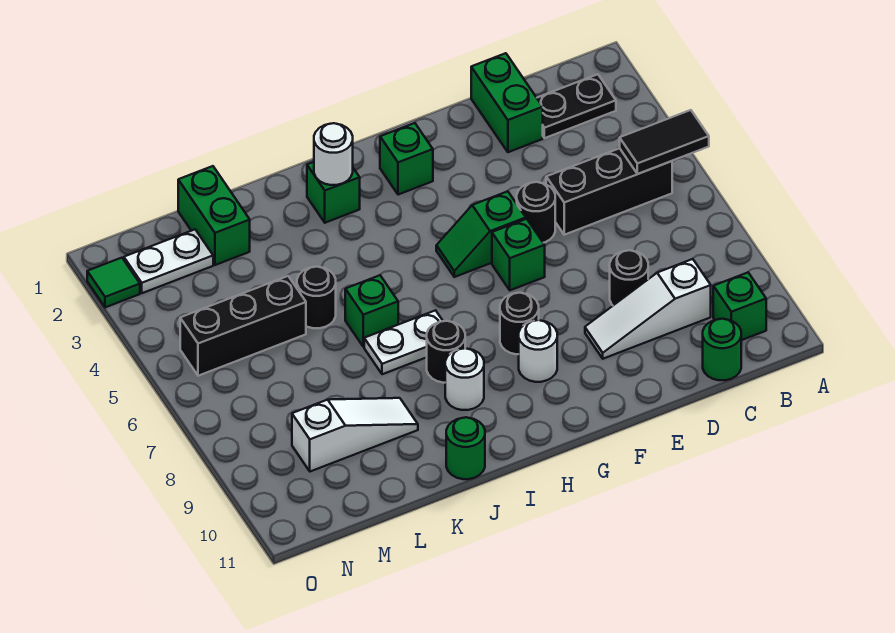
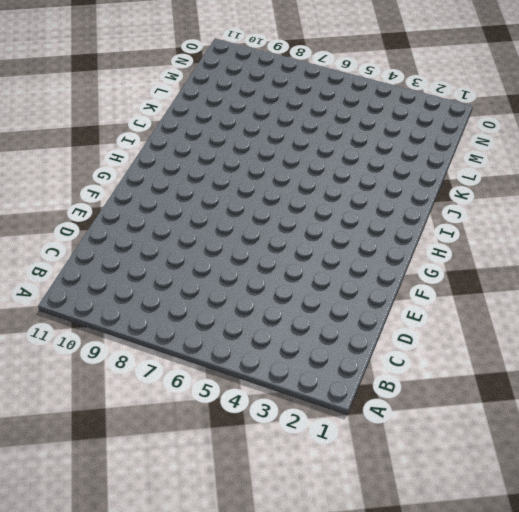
none -> black 1x2 plate [537,74,616,138]
none -> black 1x3 brick [546,148,672,235]
none -> green 1x1 brick [713,272,766,340]

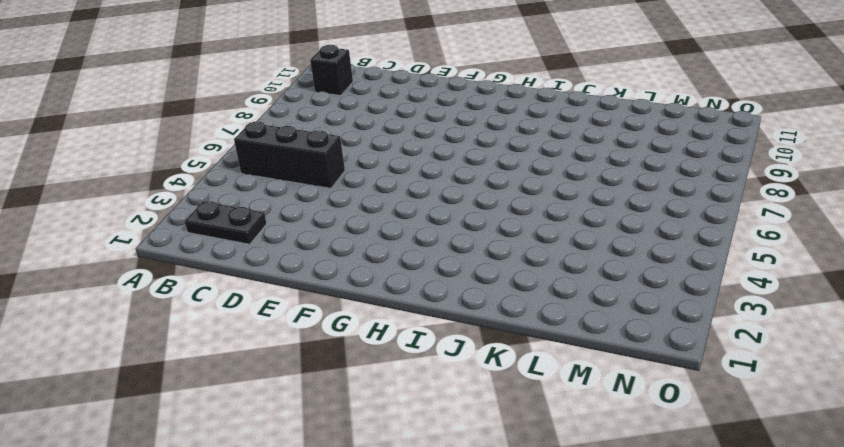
black 1x1 brick [310,45,353,95] -> green 1x1 brick [713,272,766,340]
none -> white 1x3 slope [585,259,711,359]
none -> green 1x1 round brick [703,319,741,380]
none -> green 1x2 brick [471,53,543,152]

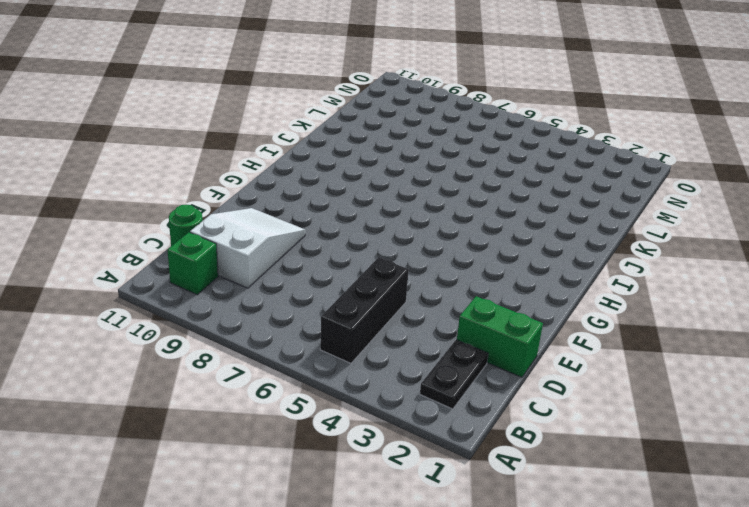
white 2x3 slope [190,208,306,288] -> white 1x3 slope [585,259,711,359]
none -> black 1x1 round brick [610,250,648,305]
none -> black 1x1 round brick [517,182,555,243]
none -> green 1x2 slope [436,191,526,277]

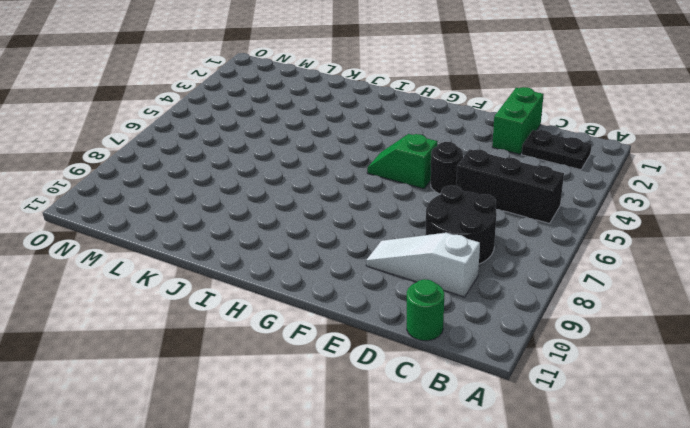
black 2x2 round brick [425,185,497,264] -> black 1x1 round brick [610,250,648,305]
none -> green 1x1 brick [713,272,766,340]
none -> green 1x1 brick [492,219,545,290]
none -> green 1x1 brick [380,123,433,195]

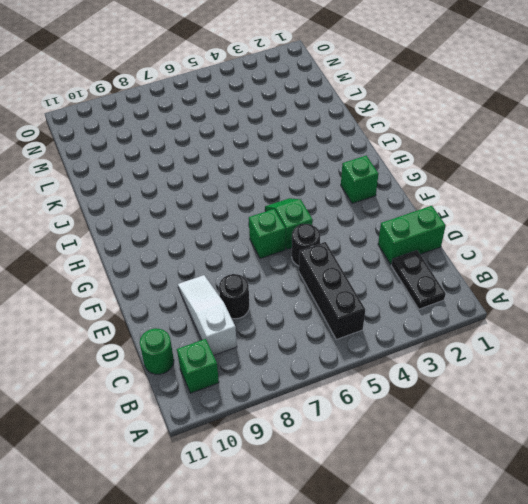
none -> black 1x1 round brick [500,293,539,354]
none -> white 1x1 round brick [519,320,557,382]
none -> green 1x1 brick [307,162,360,223]

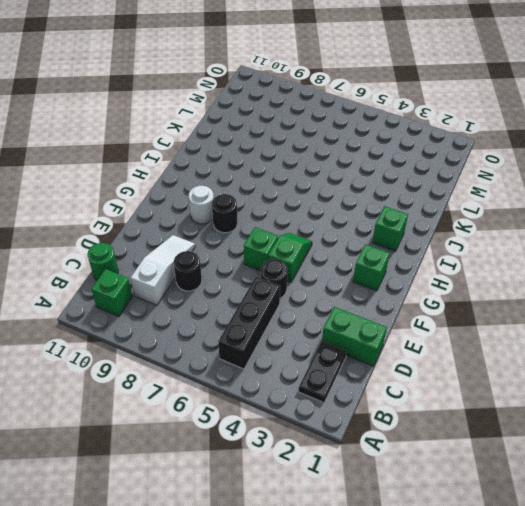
none -> white 1x2 plate [364,310,443,374]
none -> black 1x1 round brick [427,321,465,383]
none -> white 1x1 round brick [445,348,484,410]

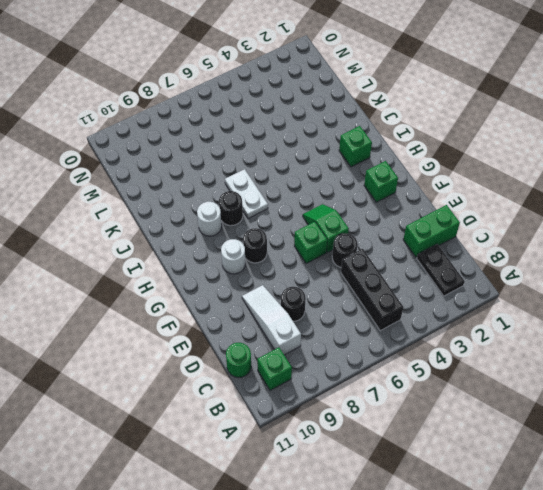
none -> green 1x1 brick [345,275,398,347]
none -> green 1x1 round brick [446,417,485,479]
none -> black 1x1 round brick [297,267,336,328]

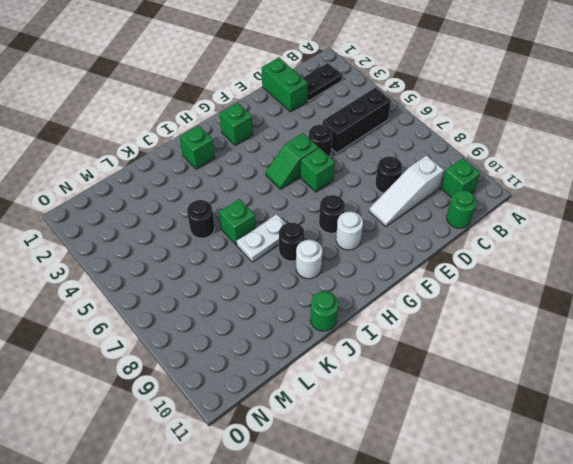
none -> white 1x3 slope [292,398,418,472]
none -> green 1x2 brick [178,166,250,265]
none -> black 1x3 brick [180,276,306,376]

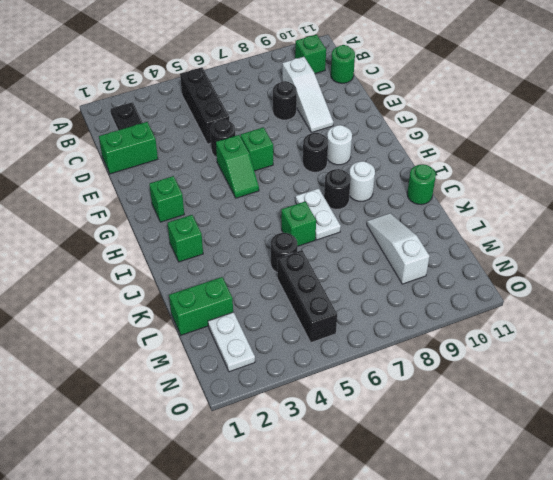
none -> green 1x1 tile [87,258,140,307]
none -> black 1x2 tile [620,110,709,174]
none -> white 1x1 round brick [314,123,353,185]

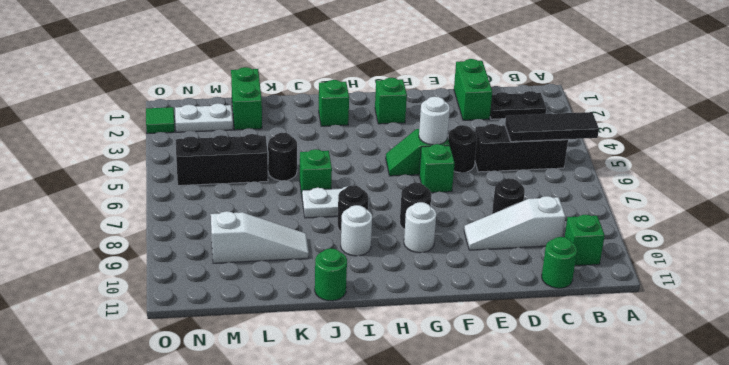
black 1x3 tile [505,112,599,142] -> black 1x2 tile [620,110,709,174]
white 1x1 round brick [419,97,450,145] -> white 1x1 round brick moved to [314,123,353,185]

